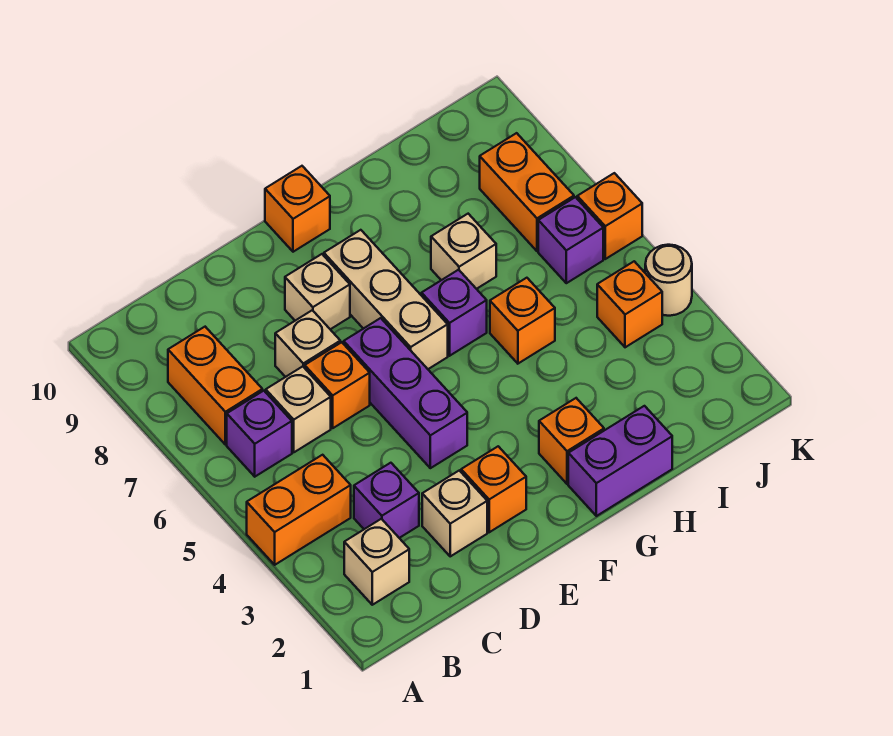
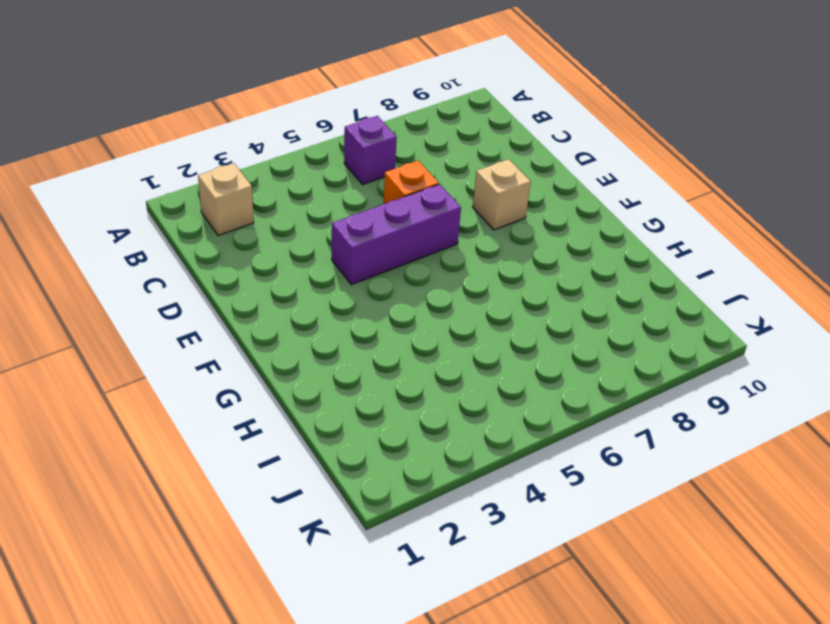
none -> orange 1x2 brick [247,455,351,565]
none -> orange 1x2 brick [168,327,262,445]
none -> purple 1x1 brick [354,463,419,538]

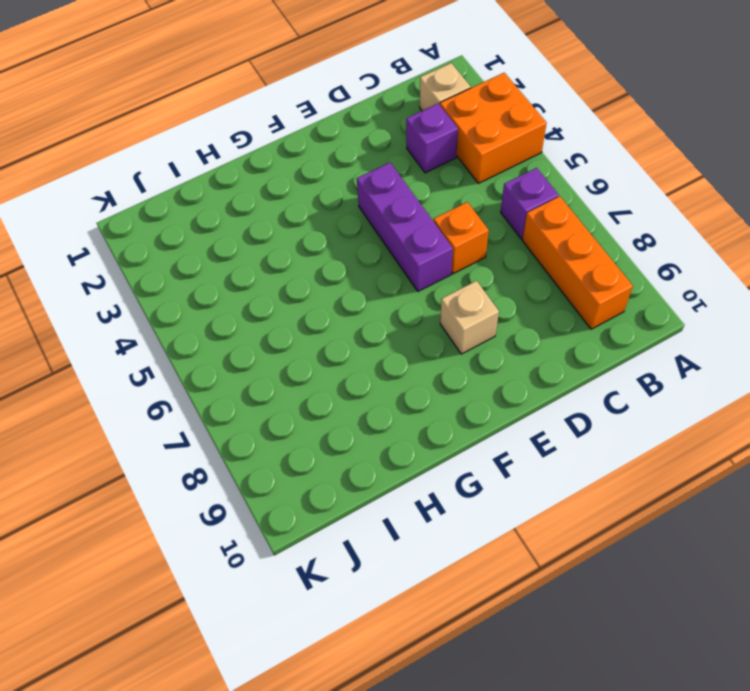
orange 2x2 brick [440,73,547,183] -> orange 1x2 brick [247,455,351,565]
orange 1x3 brick [522,196,633,329] -> orange 1x2 brick [168,327,262,445]
none -> tan 1x1 brick [266,366,331,452]
none -> tan 1x1 brick [422,471,487,556]
none -> tan 1x1 brick [275,310,340,377]

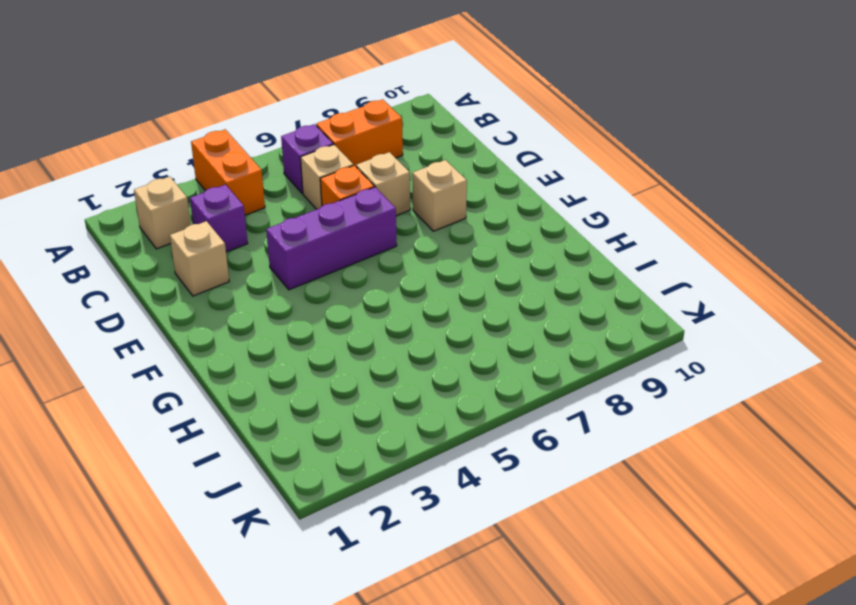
none -> orange 1x1 brick [461,446,526,532]
none -> tan 1x3 brick [324,230,448,369]
none -> orange 1x1 brick [265,166,330,252]

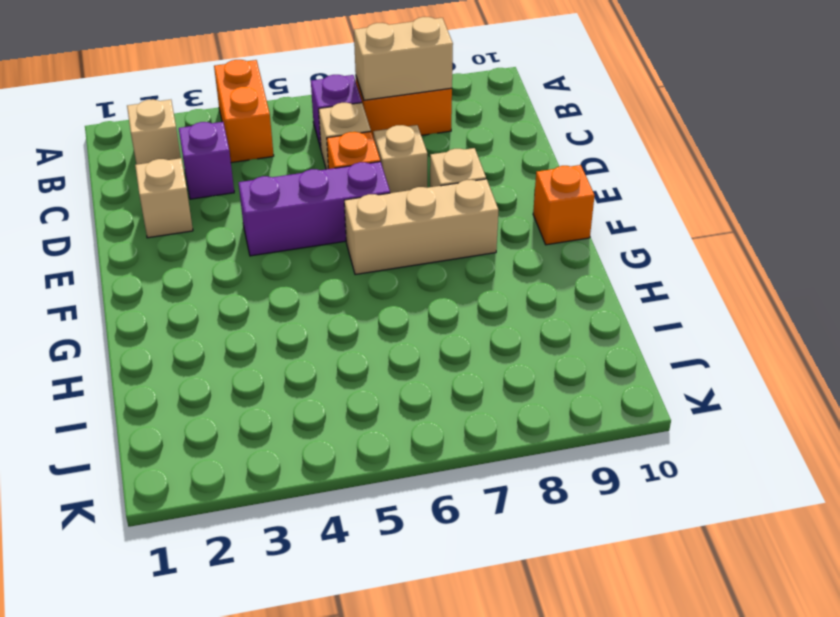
tan 1x2 brick [354,17,453,100] -> none
none -> orange 1x1 brick [461,446,526,532]
none -> purple 1x2 brick [568,406,672,516]
none -> orange 1x1 brick [539,398,604,484]

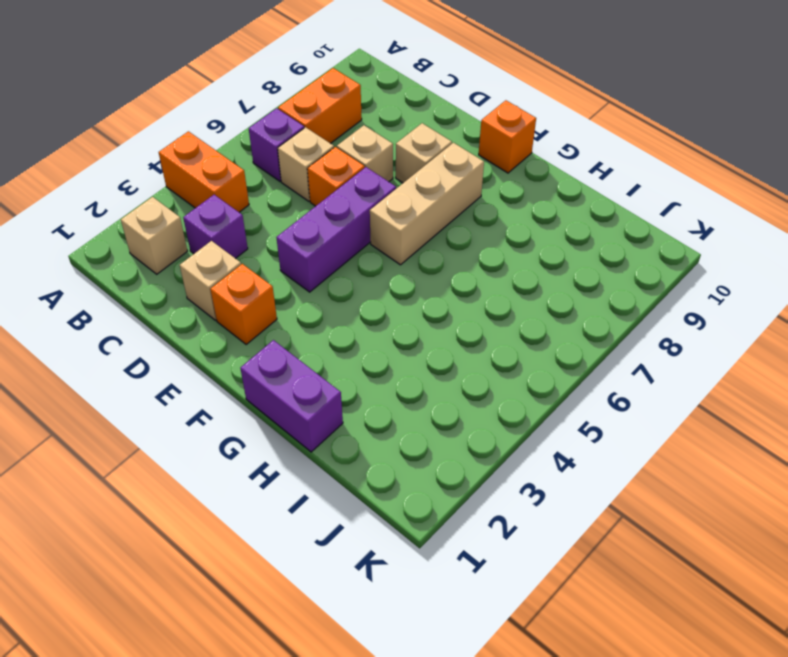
none -> orange 1x1 brick [539,398,604,484]
none -> purple 1x1 brick [422,270,487,356]
none -> orange 1x1 brick [490,278,555,364]

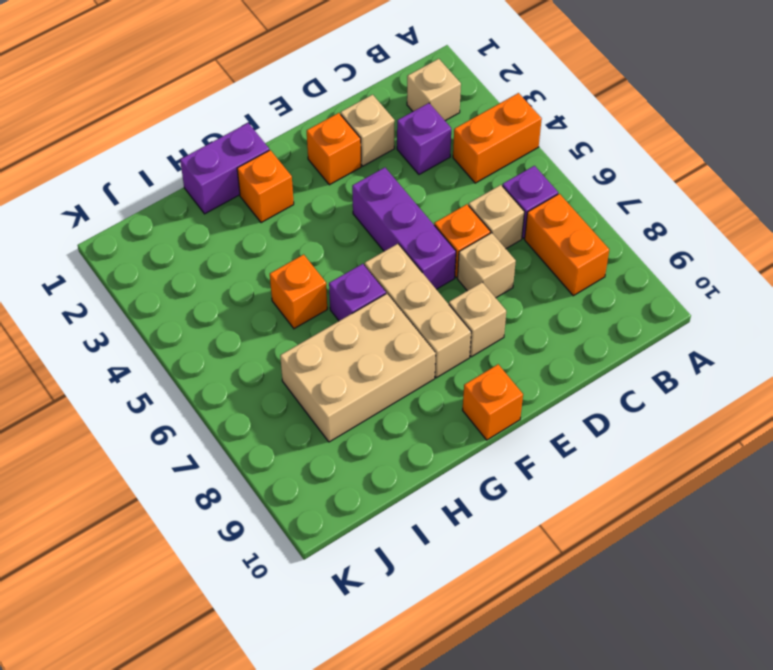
tan 2x3 brick [280,294,436,442] -> tan 1x1 brick [431,214,496,289]
none -> orange 1x1 brick [597,261,662,347]
none -> purple 1x1 brick [538,197,603,283]
none -> orange 1x2 brick [480,133,574,251]

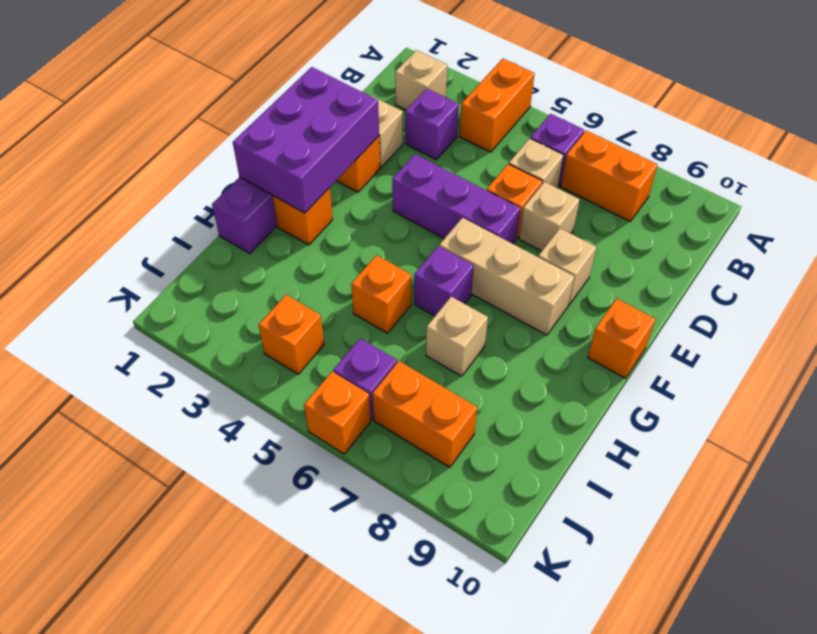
purple 2x3 brick [233,67,379,213] -> none
none -> tan 1x1 round brick [645,245,692,316]

